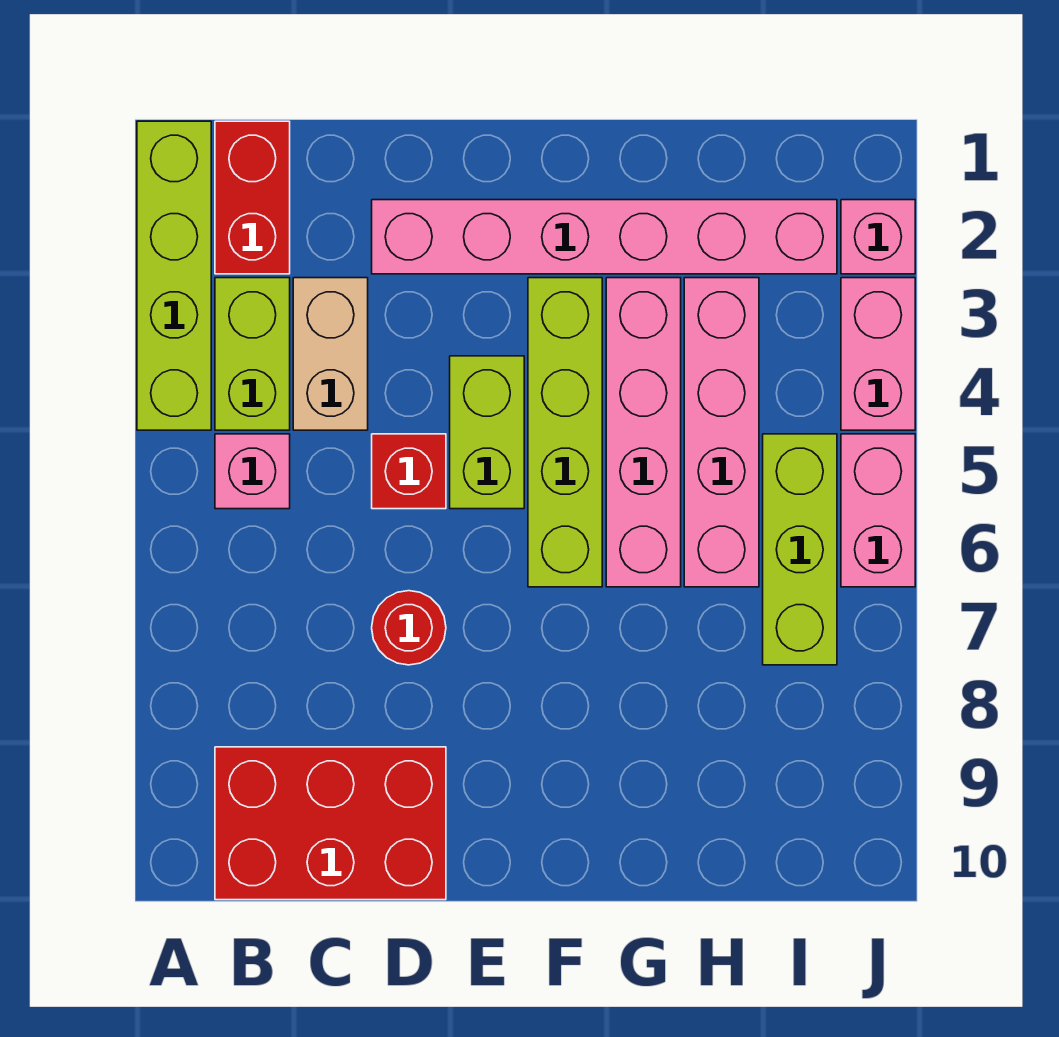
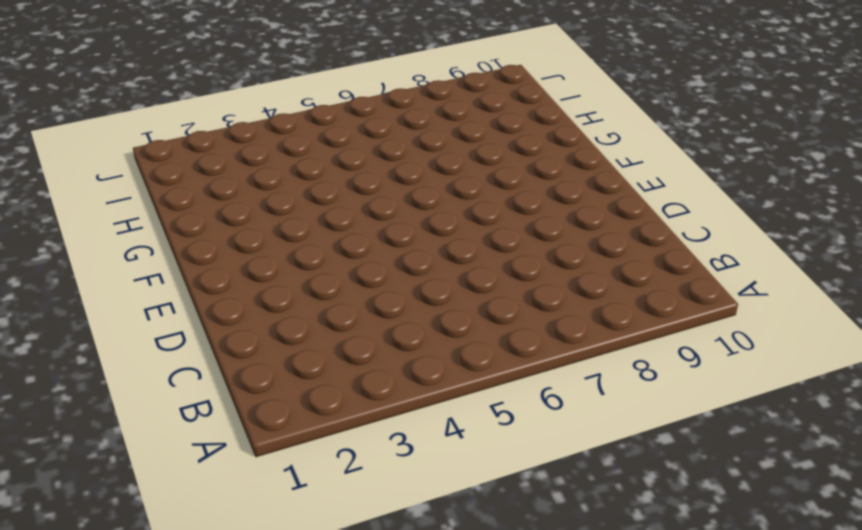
none -> lime 1x4 brick [137,121,211,430]
none -> red 1x2 brick [215,121,290,274]
none -> lime 1x2 brick [215,278,290,430]

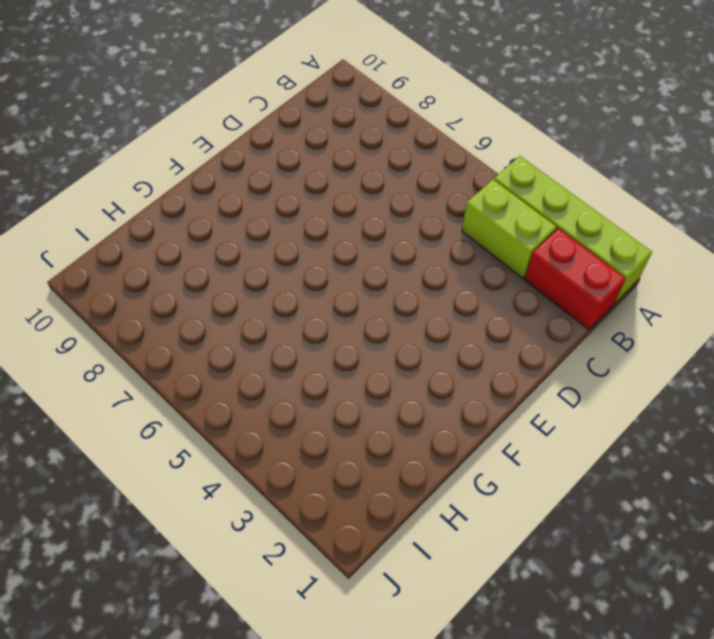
none -> pink 1x1 brick [215,434,290,509]
none -> red 2x3 brick [215,747,446,900]
none -> tan 1x2 brick [293,278,368,430]

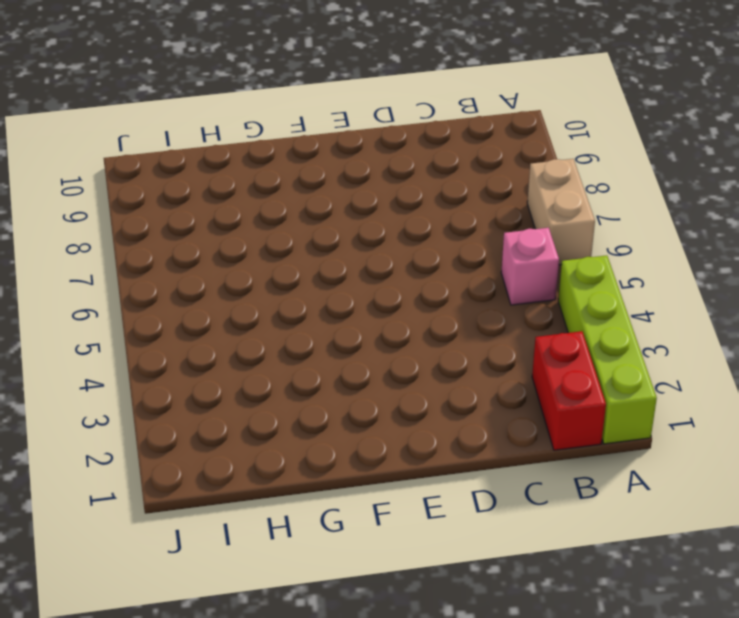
tan 1x2 brick [527,159,595,265] -> tan 1x2 brick moved to [293,278,368,430]
none -> lime 1x2 brick [215,278,290,430]
none -> red 2x3 brick [215,747,446,900]
none -> pink 1x6 brick [372,200,837,274]

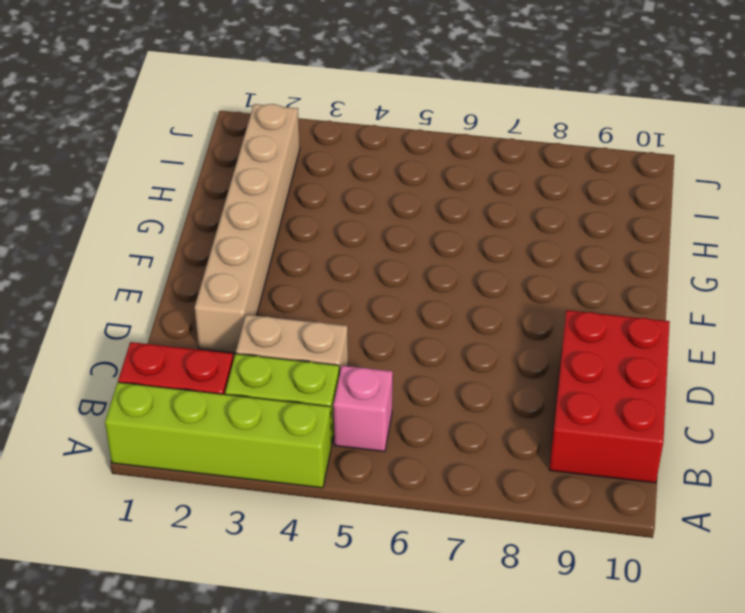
tan 1x6 brick [195,104,300,353] -> pink 1x6 brick [372,200,837,274]
none -> red 1x1 brick [372,434,446,509]
none -> red 1x1 round brick [372,591,446,665]
none -> lime 1x2 brick [450,356,524,509]

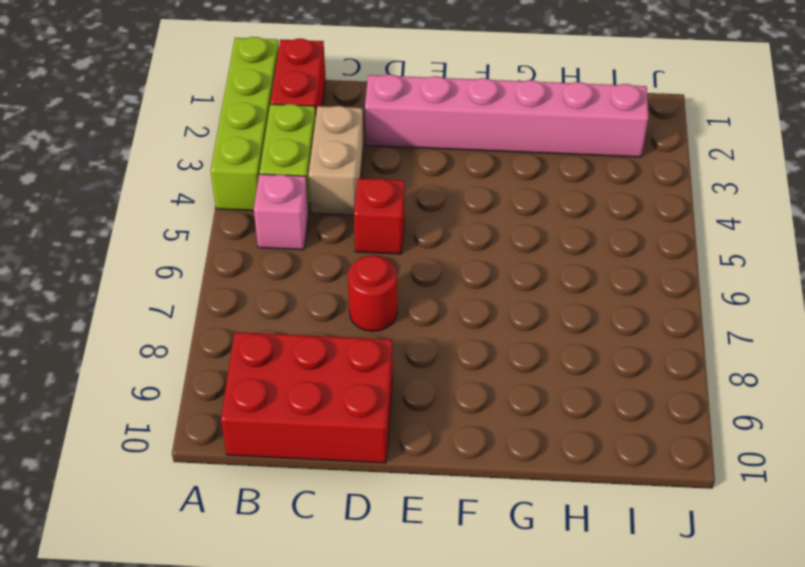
none -> lime 1x2 brick [450,356,524,509]
none -> lime 1x4 brick [528,278,602,587]
none -> pink 1x4 brick [606,278,681,587]

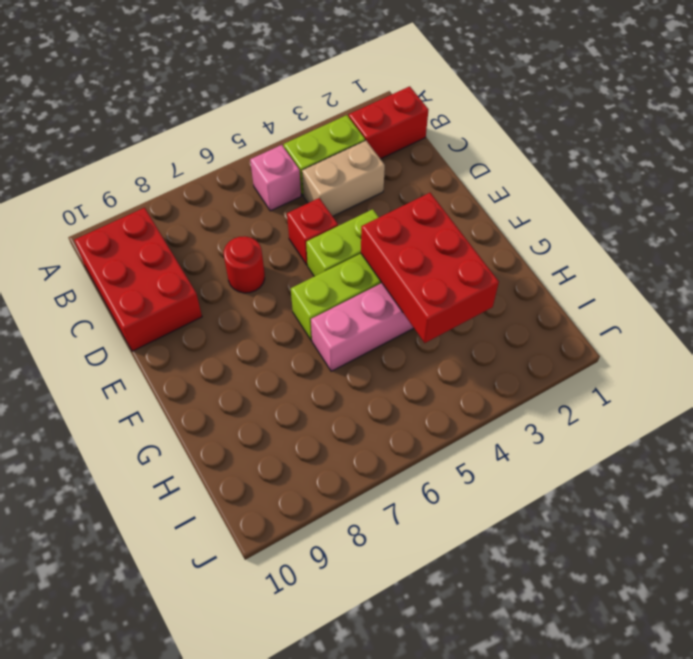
red 2x3 brick [361,193,499,343] -> none
none -> lime 1x4 brick [137,121,211,430]
none -> pink 1x6 brick [372,200,837,274]
none -> pink 1x4 brick [684,278,759,587]

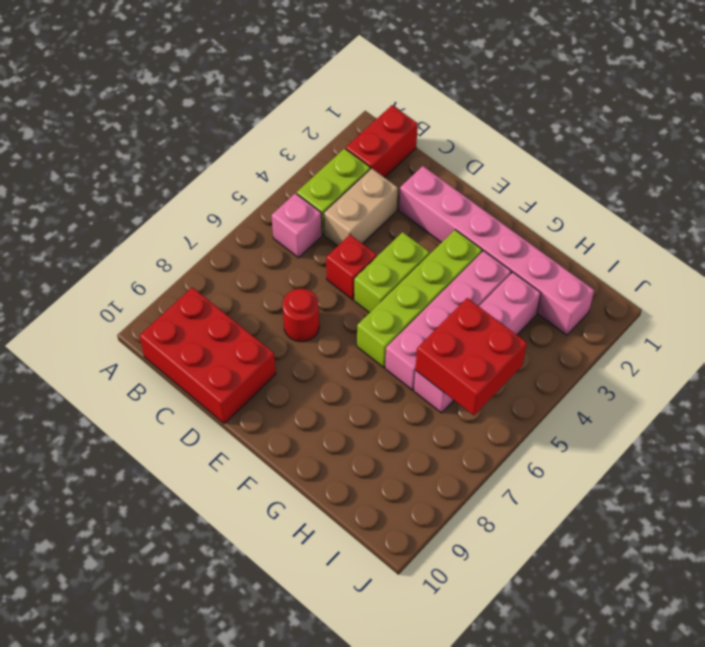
red 2x2 brick [415,298,527,415] -> none
none -> lime 1x4 brick [137,121,211,430]
none -> lime 1x3 brick [763,434,837,665]
none -> pink 1x1 brick [841,200,915,274]

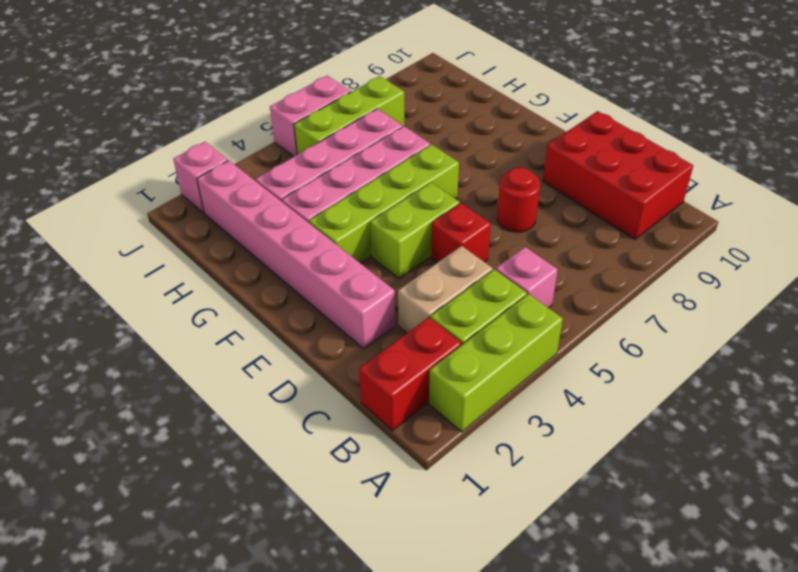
lime 1x3 brick [429,294,563,432] -> lime 1x4 brick [137,121,211,430]
none -> pink 1x2 brick [841,278,915,430]

